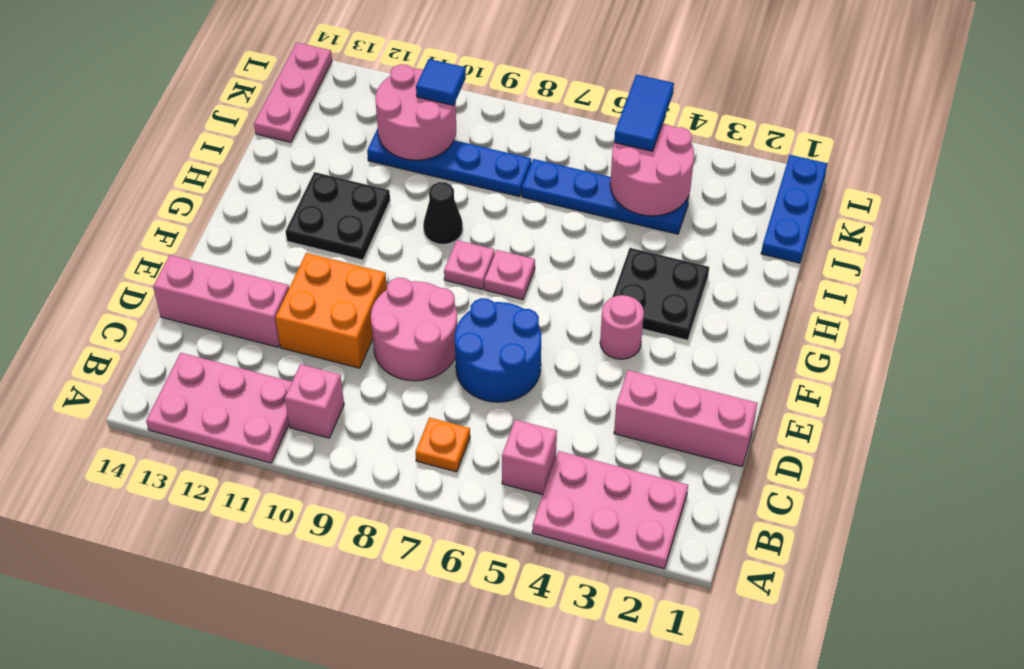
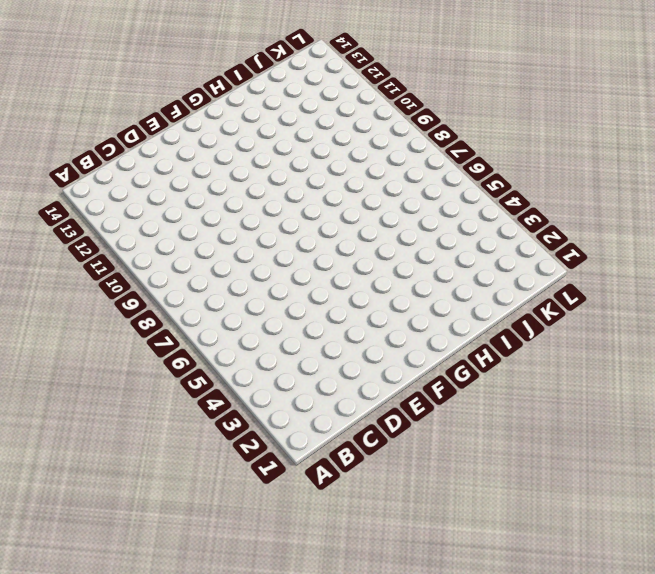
none -> pink 2x3 plate [532,451,688,569]
none -> pink 2x3 plate [146,353,292,463]
none -> pink 1x1 brick [502,420,557,495]

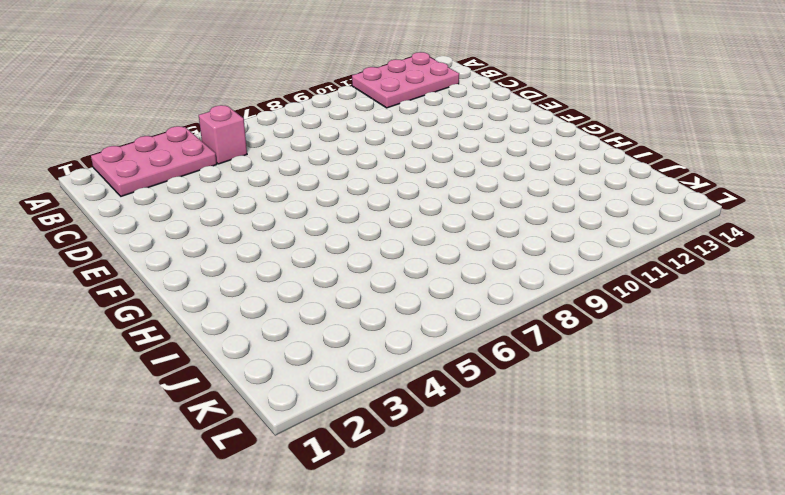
none -> orange 1x1 plate [416,417,470,472]
none -> pink 1x1 brick [285,364,344,438]
none -> pink 1x3 brick [614,370,757,467]

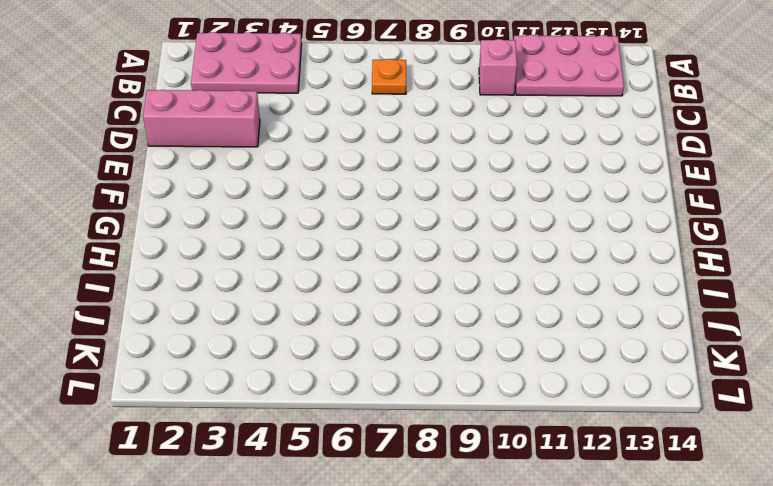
none -> pink 1x1 brick [502,420,557,495]
none -> blue 2x2 round brick [455,298,541,402]
none -> pink 2x2 round brick [371,278,457,381]

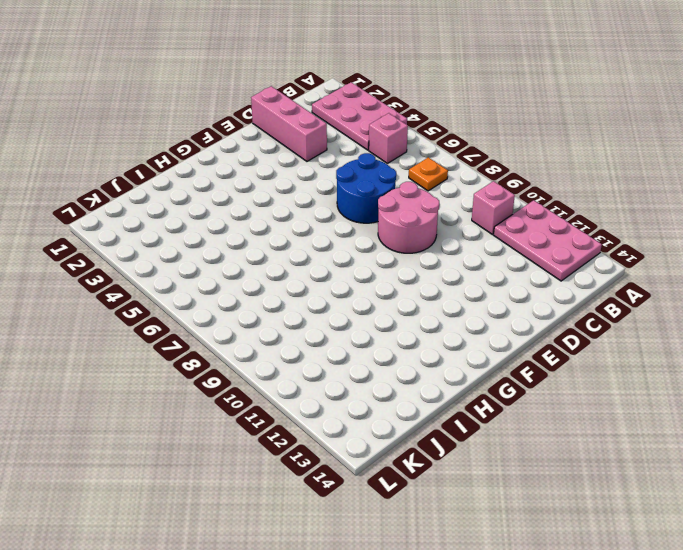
none -> orange 2x2 brick [275,253,387,368]
none -> pink 1x3 brick [153,255,289,347]
none -> pink 1x1 round brick [600,295,644,359]

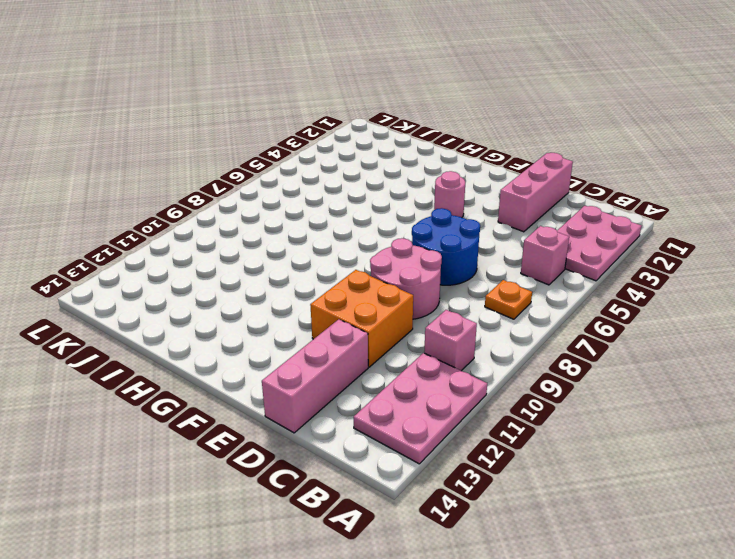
none -> black 2x2 plate [612,248,709,340]
none -> pink 1x1 plate [484,250,535,300]
none -> pink 1x1 plate [444,240,495,290]

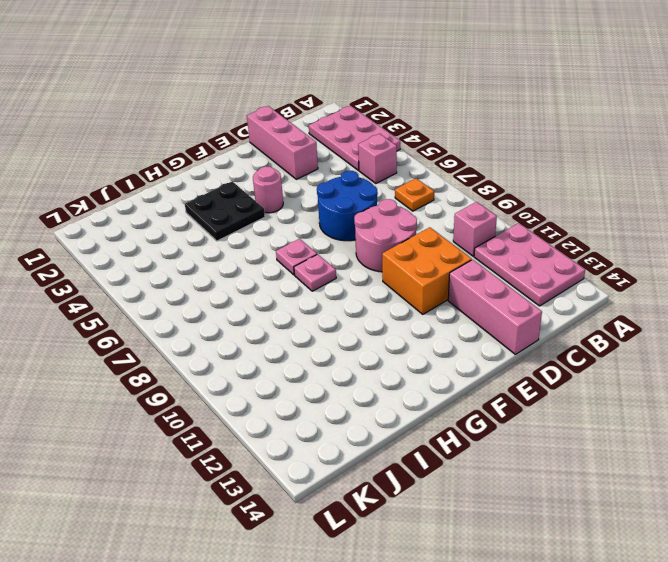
none -> black 2x2 plate [285,172,390,260]
none -> black 1x1 cone [423,182,463,244]
none -> blue 1x3 plate [761,155,827,263]

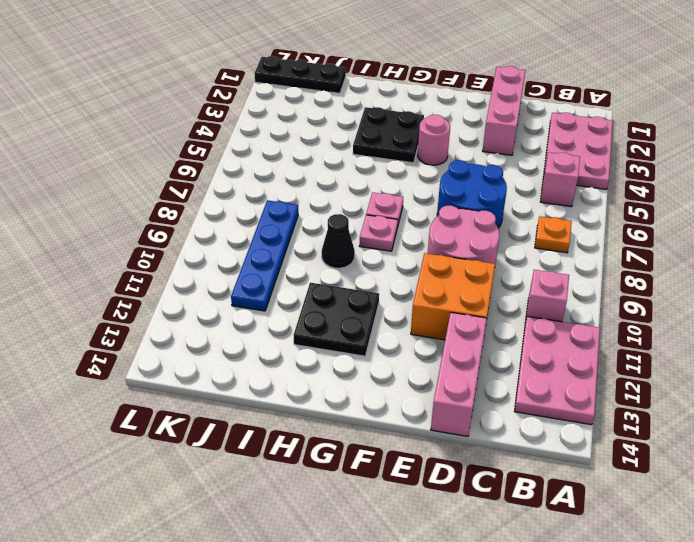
black 1x3 plate [254,56,346,93] -> blue 1x3 plate [761,155,827,263]
none -> blue 1x4 plate [522,159,689,234]
none -> pink 1x3 plate [254,43,332,142]
none -> pink 2x2 round brick [610,124,694,216]

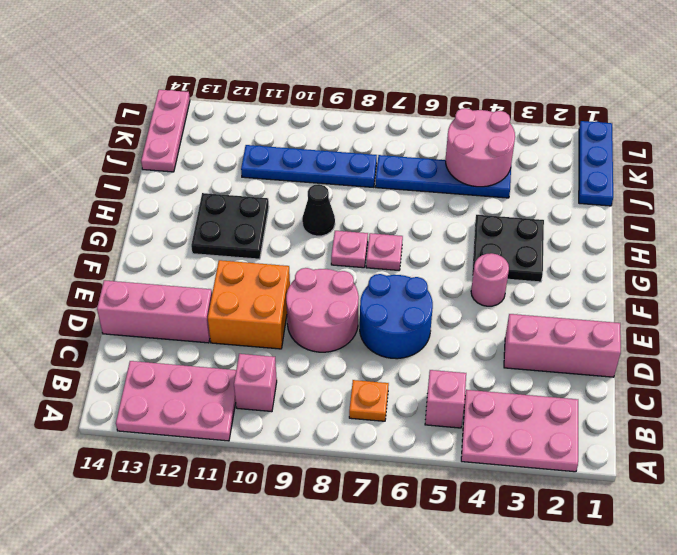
none -> pink 2x2 round brick [375,64,456,160]
none -> blue 1x2 tile [614,75,674,151]
none -> blue 1x1 tile [416,59,466,106]

